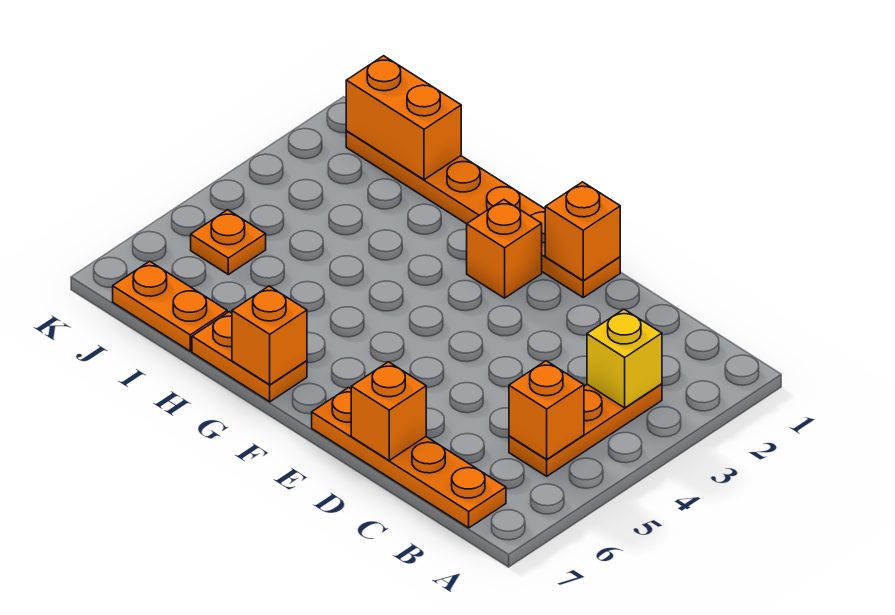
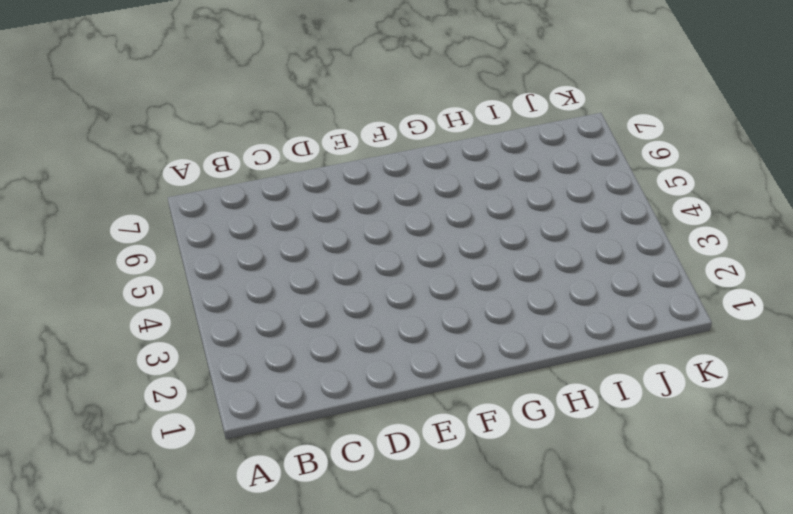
none -> orange 1x3 plate [509,384,662,476]
none -> orange 1x4 plate [312,388,506,528]
none -> orange 1x6 plate [346,131,620,297]

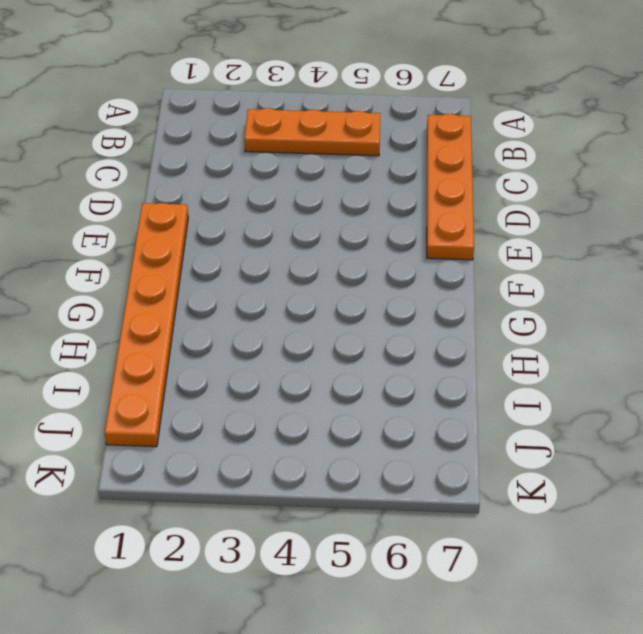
none -> orange 1x1 brick [467,200,542,298]
none -> orange 1x2 plate [192,312,307,402]
none -> orange 1x2 plate [113,261,227,351]

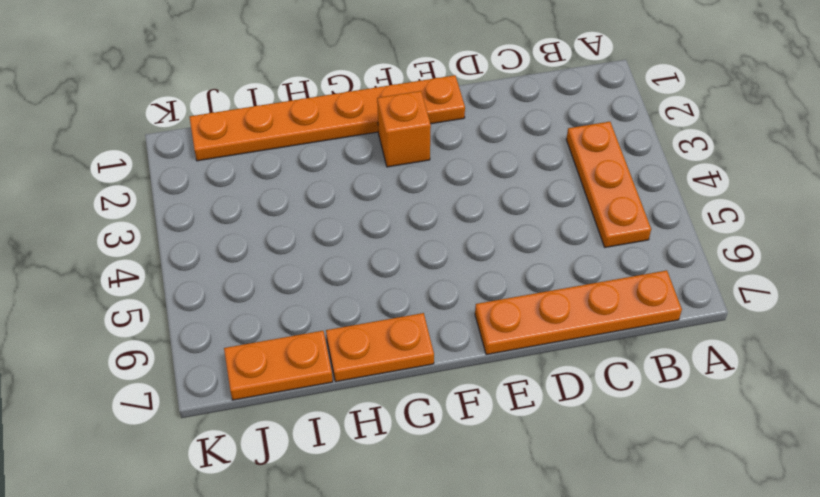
none -> orange 1x1 plate [191,210,266,274]
none -> yellow 1x1 brick [587,309,662,408]
none -> orange 1x1 brick [509,361,584,459]

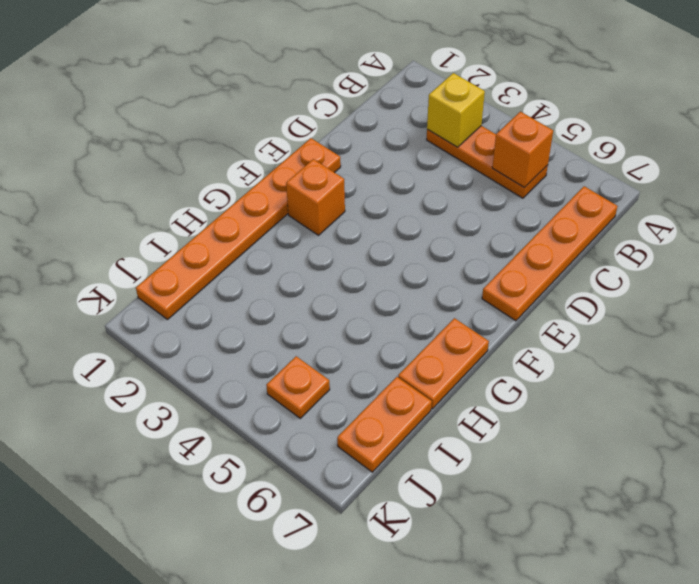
none -> orange 1x1 brick [351,362,426,460]
none -> orange 1x1 brick [545,182,620,281]
none -> orange 1x1 brick [232,286,307,385]

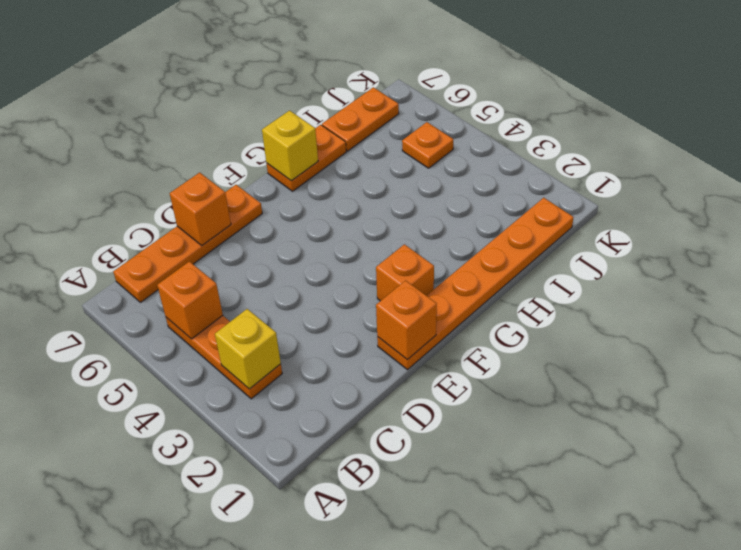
yellow 1x1 brick [262,111,318,181] -> orange 1x1 brick [232,286,307,385]
none -> orange 1x2 brick [346,56,461,180]

